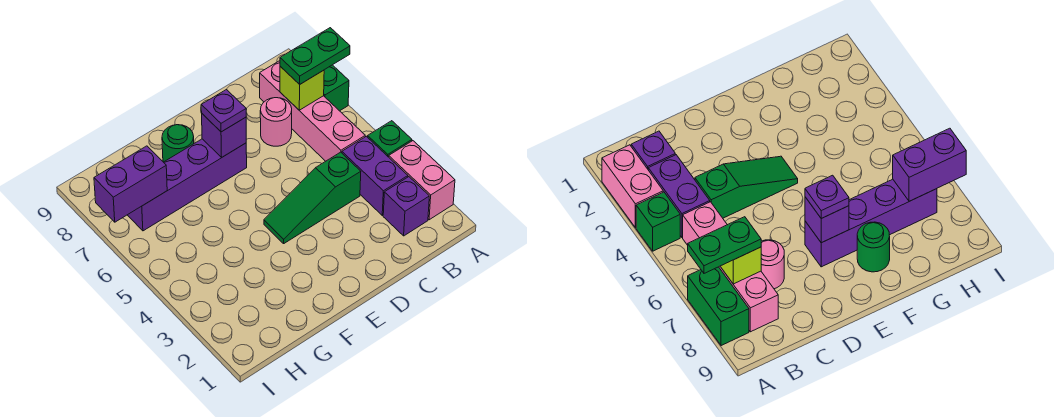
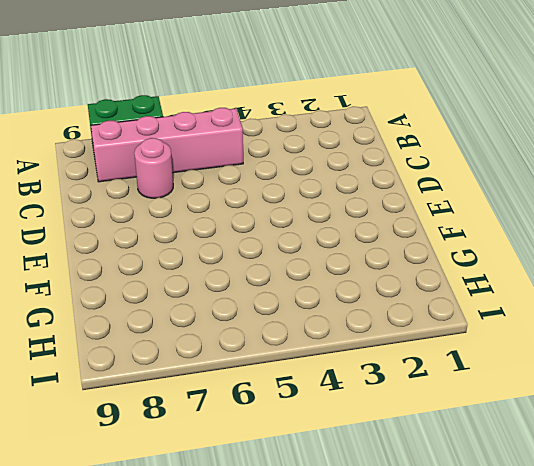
none -> pink 1x2 brick [389,141,455,220]
none -> green 1x1 brick [368,121,412,157]
none -> purple 1x1 brick [383,177,429,236]

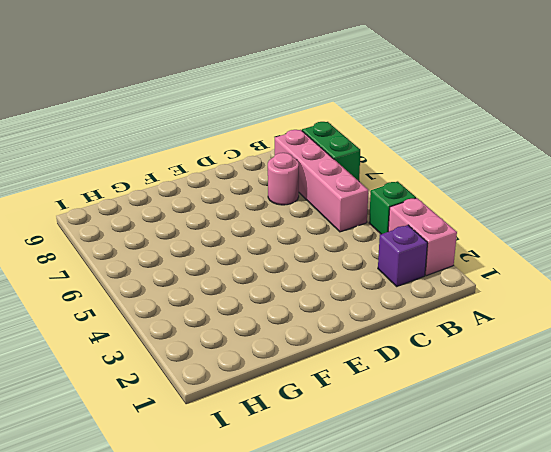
none -> purple 1x2 brick [342,136,408,215]
none -> green 1x3 slope [264,152,361,243]
none -> purple 1x4 brick [128,139,247,231]

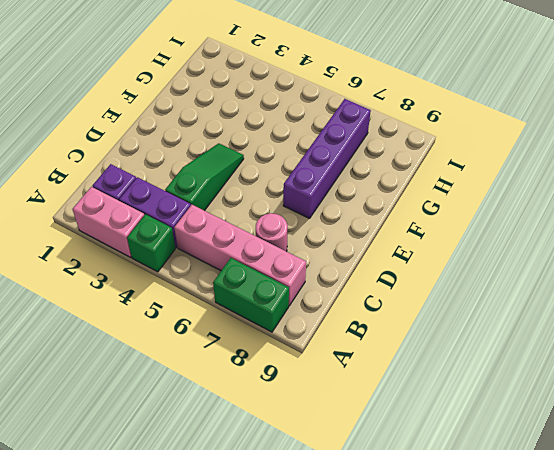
none -> green 1x1 round brick [162,125,194,162]
none -> lime 1x1 brick [280,66,324,110]
none -> purple 1x1 brick [202,114,246,157]

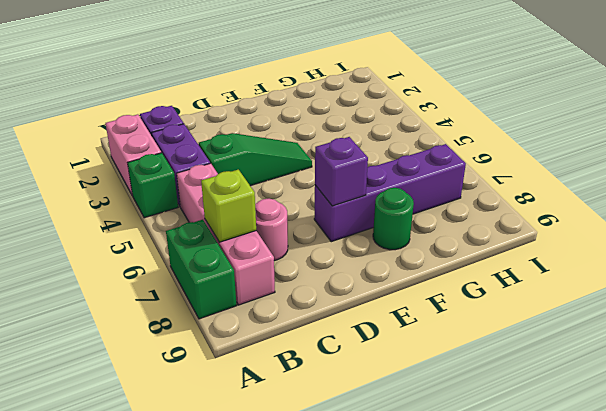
none -> purple 1x2 brick [94,146,167,222]
none -> green 1x2 plate [280,28,350,84]
none -> purple 1x1 plate [201,89,246,132]

